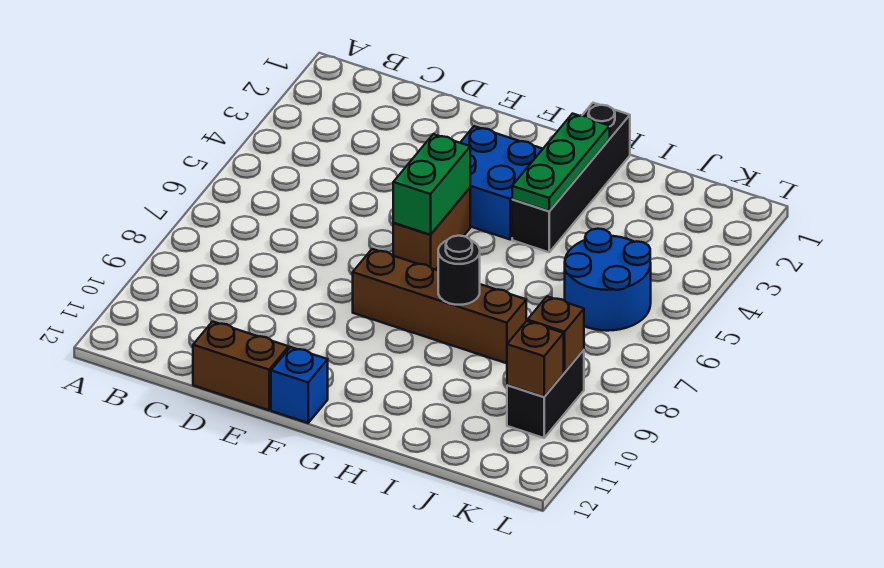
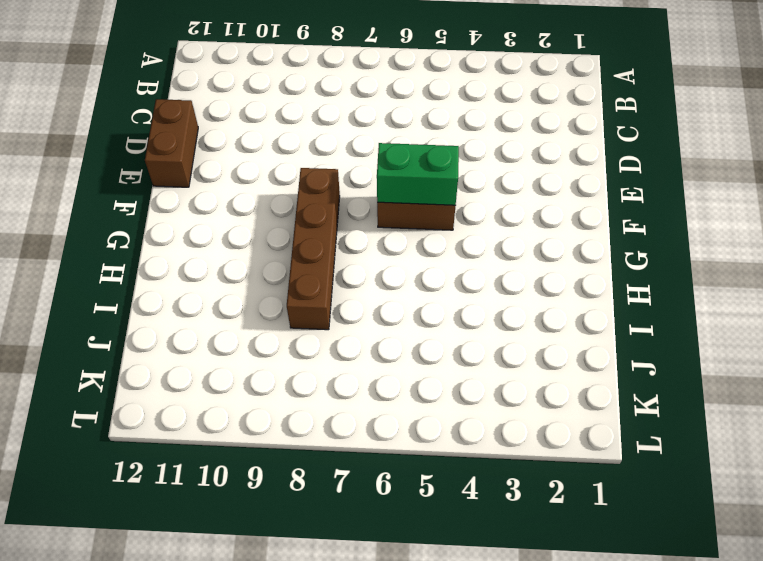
none -> blue 2x2 brick [460,126,542,239]
none -> blue 1x1 brick [271,347,328,423]
none -> black 1x4 brick [512,103,630,252]

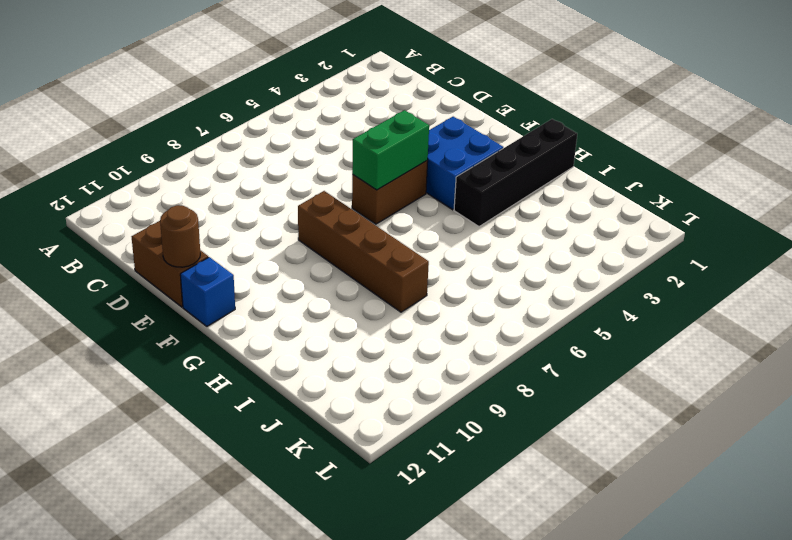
brown 1x1 round brick [160,205,200,267] -> none
none -> blue 2x2 round brick [565,229,651,331]
none -> black 1x2 brick [507,350,584,438]
none -> green 1x3 plate [512,114,610,211]

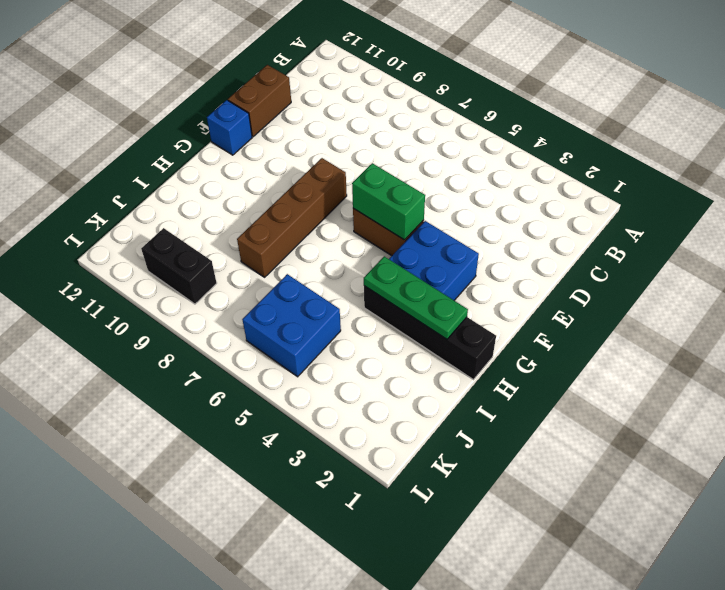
blue 2x2 brick [242,274,341,377] -> blue 2x2 round brick [565,229,651,331]
none -> black 1x1 round brick [438,236,480,305]
none -> brown 1x1 brick [527,296,584,372]
none -> brown 1x1 brick [507,321,564,397]

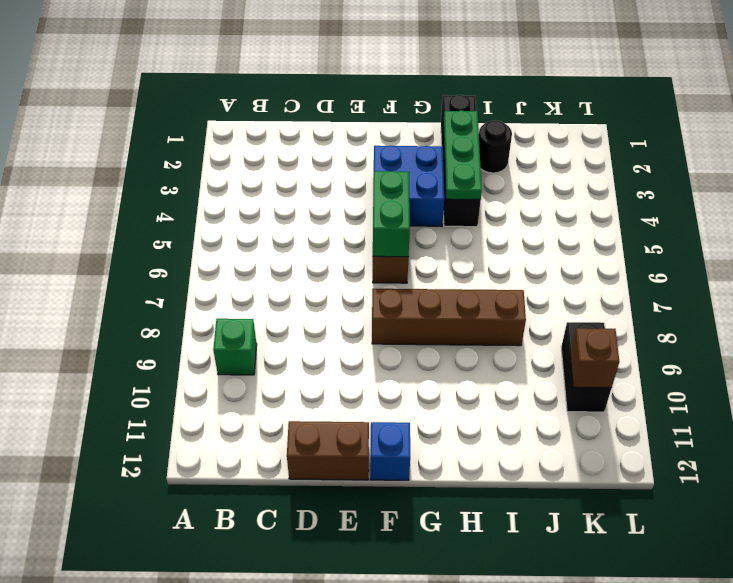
green 1x1 brick [213,319,257,375] -> none
black 1x1 round brick [479,120,512,173] -> black 1x1 round brick moved to [438,236,480,305]
none -> blue 2x2 round brick [565,229,651,331]
none -> brown 1x1 brick [527,296,584,372]

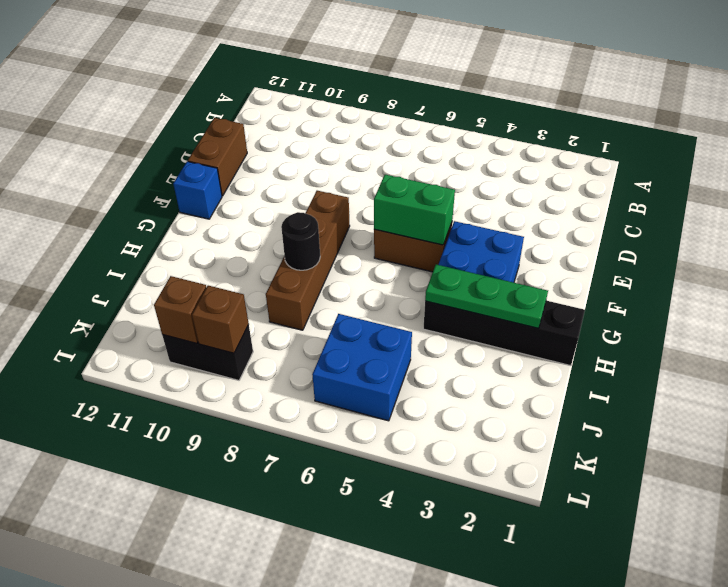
blue 2x2 brick [312,314,412,421] -> blue 2x2 round brick [565,229,651,331]

